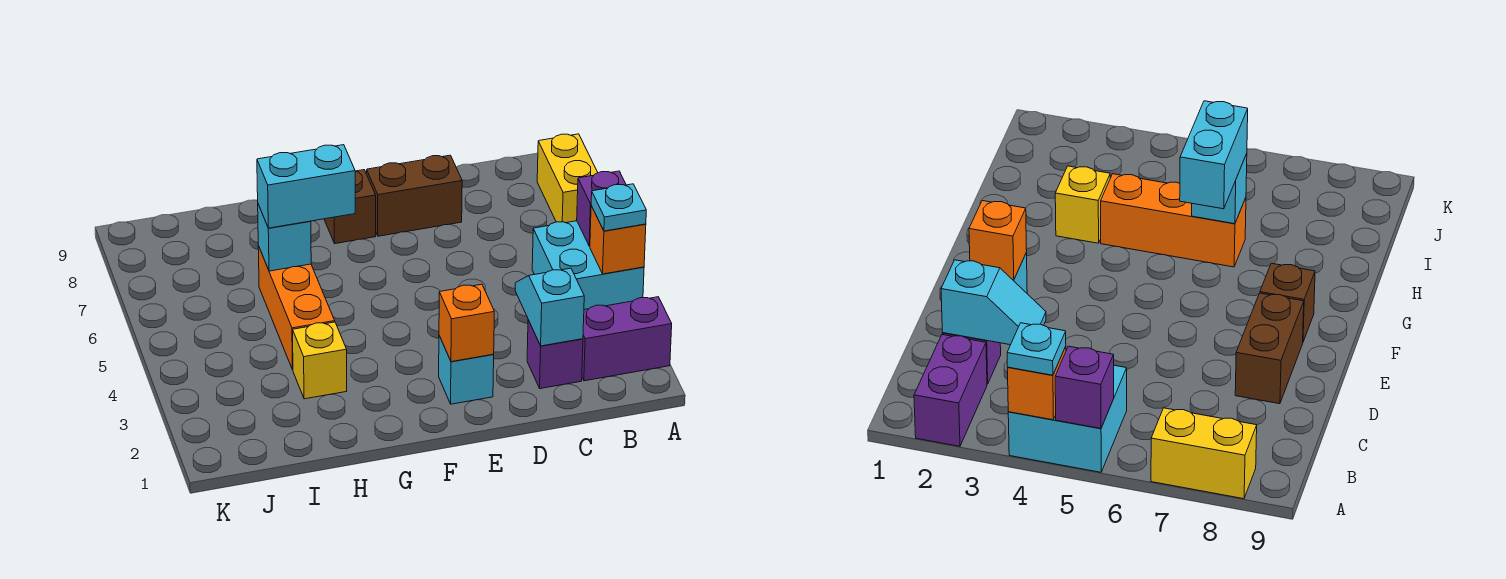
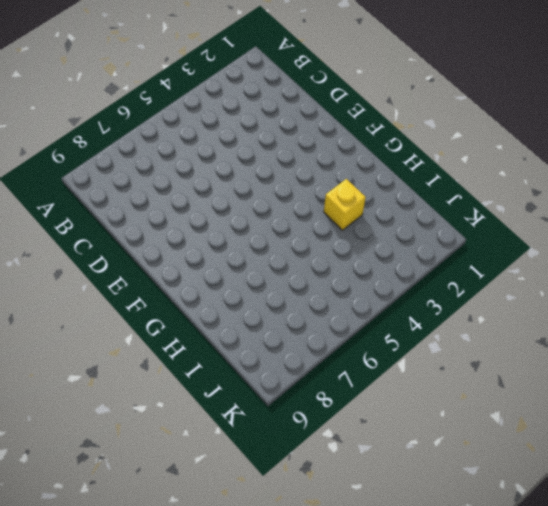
none -> purple 1x2 brick [582,297,672,381]
none -> cyan 2x2 brick [532,221,644,310]
none -> yellow 1x2 brick [537,134,598,223]

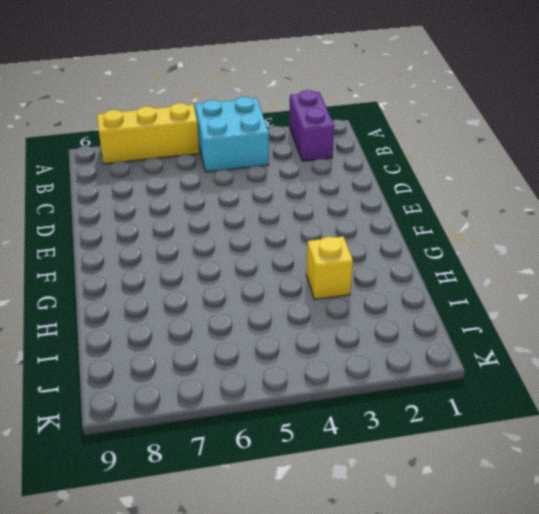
yellow 1x3 brick [97,103,199,164] -> yellow 1x2 brick [537,134,598,223]
none -> purple 1x1 brick [527,320,583,389]
none -> brown 1x2 brick [367,155,462,236]
none -> cyan 1x1 brick [439,336,494,404]

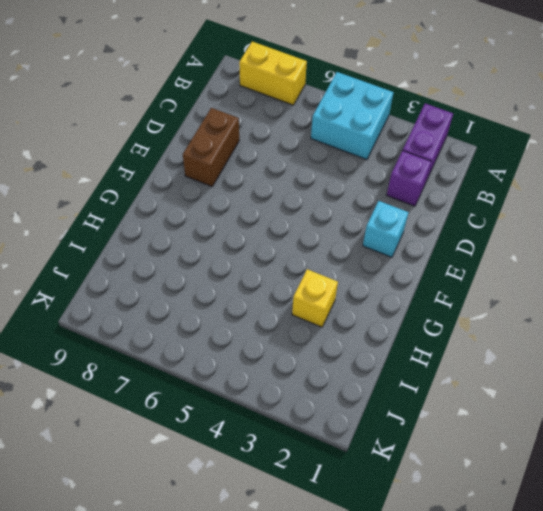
none -> brown 1x1 brick [324,170,376,244]
none -> orange 1x3 brick [258,246,335,370]
none -> orange 1x1 brick [590,206,646,274]

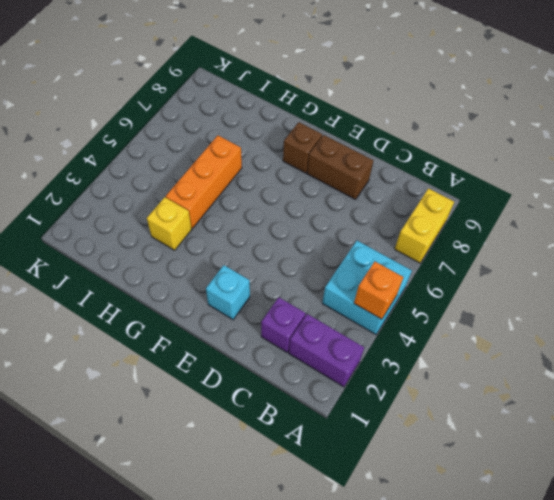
none -> purple 1x1 brick [577,171,626,246]
none -> cyan 1x2 slope [515,268,584,346]
none -> orange 1x1 brick [439,284,494,362]

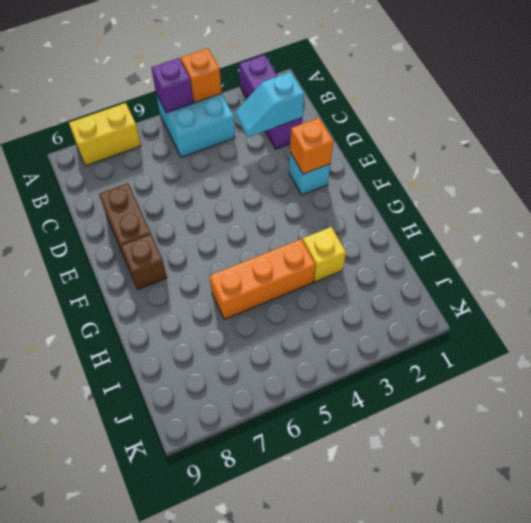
none -> cyan 1x1 brick [258,204,311,271]
none -> cyan 1x1 plate [591,184,646,231]
none -> cyan 1x2 brick [257,145,355,228]

